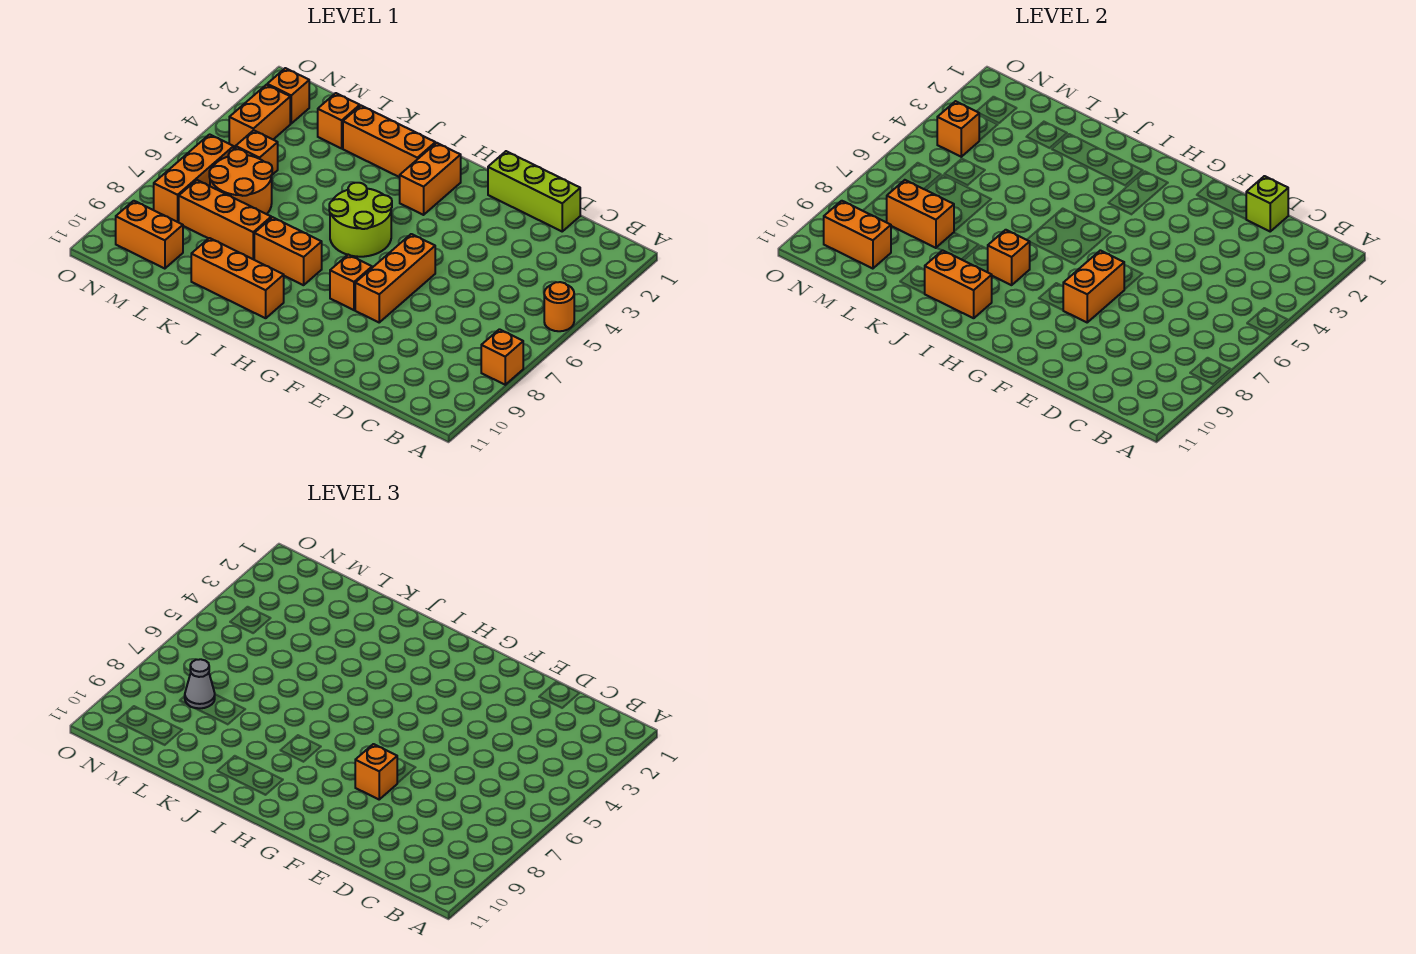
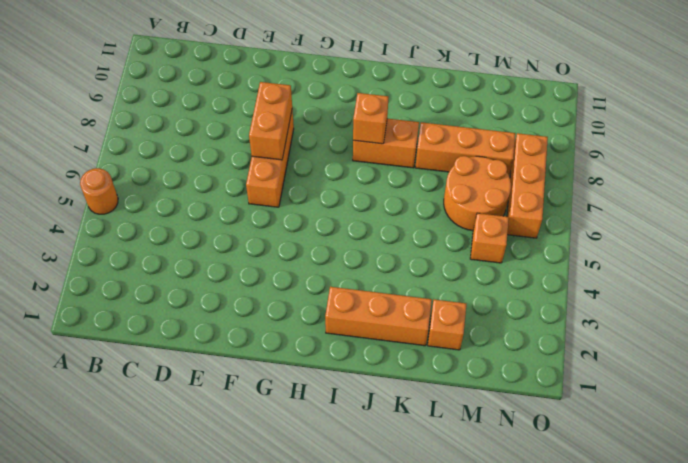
none -> orange 1x1 brick [481,329,523,385]
none -> lime 1x3 brick [488,151,580,231]
none -> orange 1x1 brick [330,255,372,310]

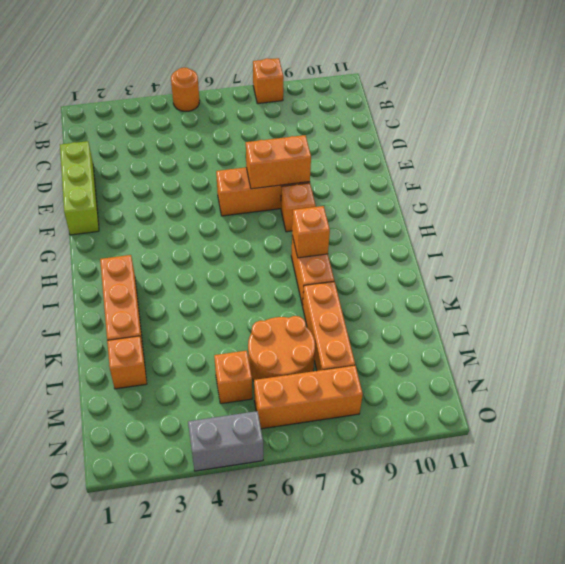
grey 1x2 brick [188,411,263,471] -> none
none -> orange 1x2 brick [400,143,461,215]
none -> lime 2x2 round brick [329,183,392,257]
none -> orange 1x3 brick [191,238,284,318]

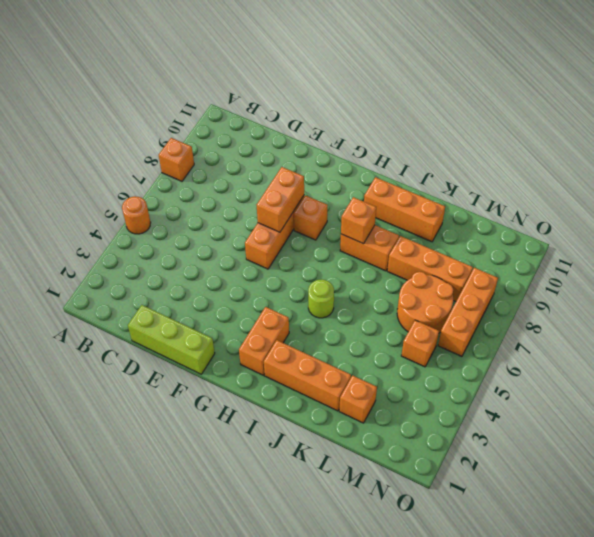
lime 1x1 round brick [308,280,334,318] -> lime 2x2 round brick [329,183,392,257]
none -> orange 1x2 brick [116,201,183,269]
none -> orange 1x1 brick [267,68,309,123]
none -> orange 1x2 brick [229,85,290,148]

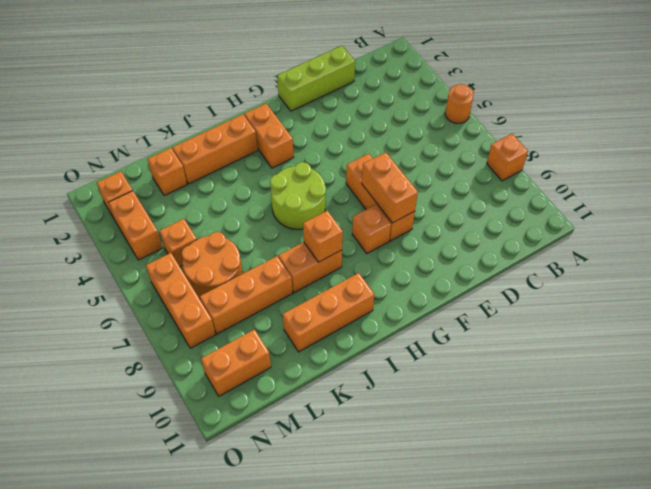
none -> lime 1x1 brick [1246,176,1288,231]
none -> orange 1x2 brick [925,250,992,318]
none -> orange 1x2 brick [887,180,954,248]

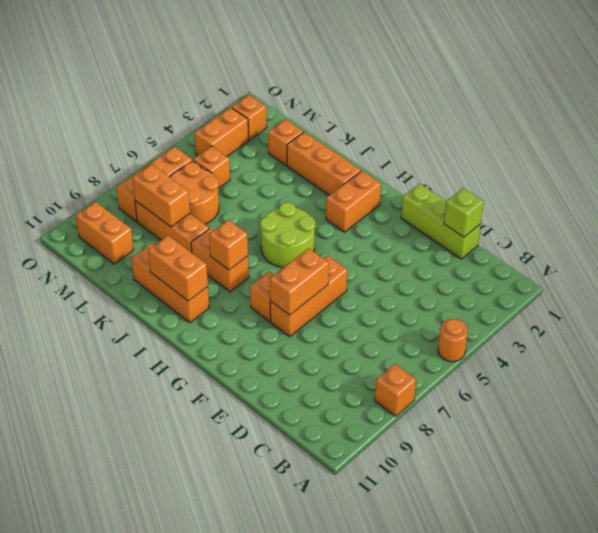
none -> orange 1x2 brick [824,201,891,269]
none -> orange 1x1 brick [937,101,979,157]
none -> orange 1x1 brick [355,744,397,799]

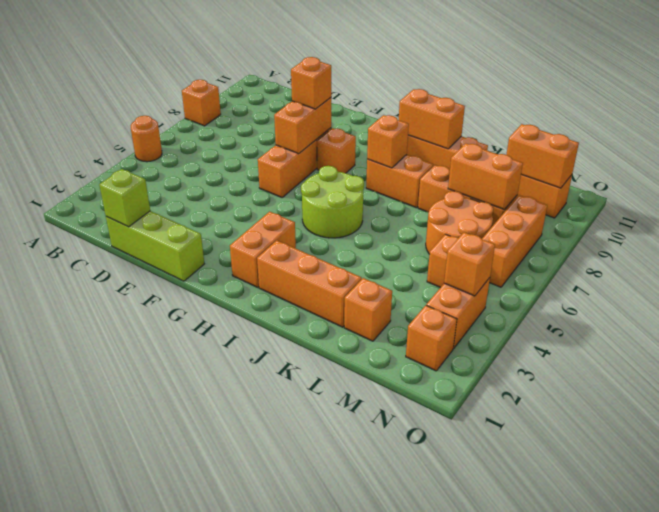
none -> grey 1x1 cone [185,659,215,708]

